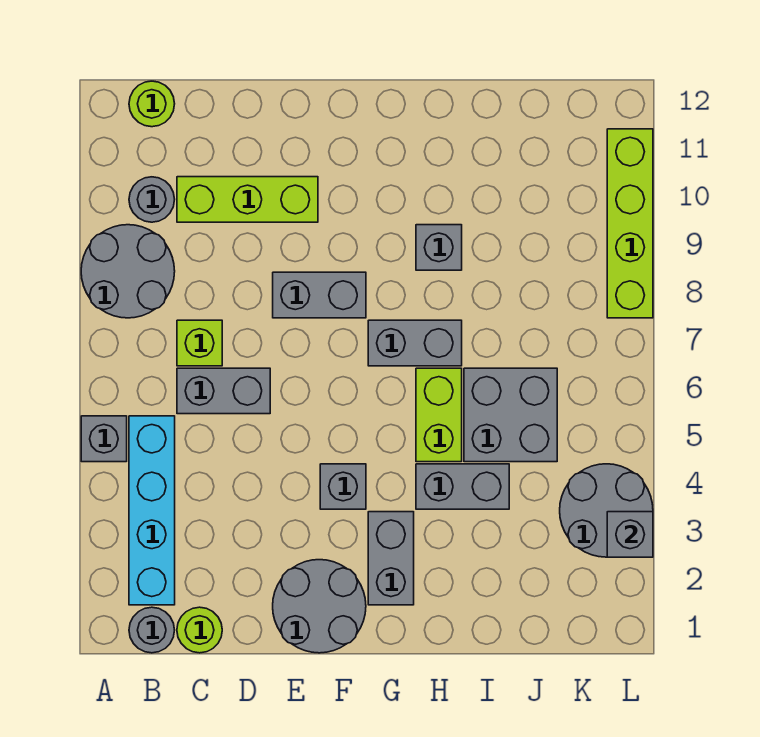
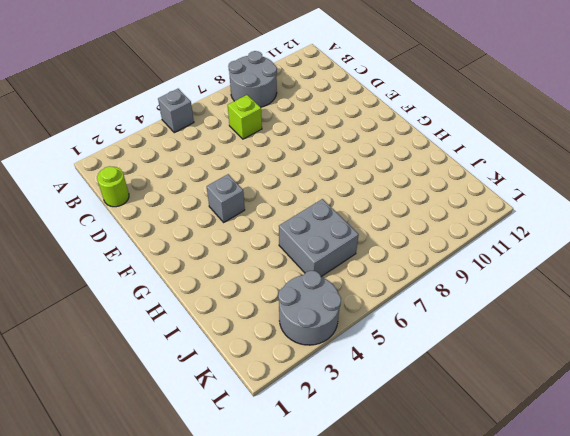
none -> grey 1x1 round brick [129,607,175,653]
none -> cyan 1x4 brick [129,416,175,605]
none -> grey 1x1 round brick [129,177,175,222]

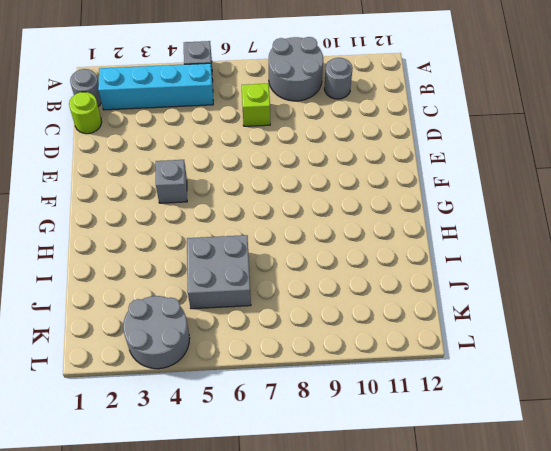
none -> lime 1x1 round brick [129,81,175,127]
none -> grey 1x2 brick [177,368,270,414]
none -> lime 1x3 brick [177,177,318,222]

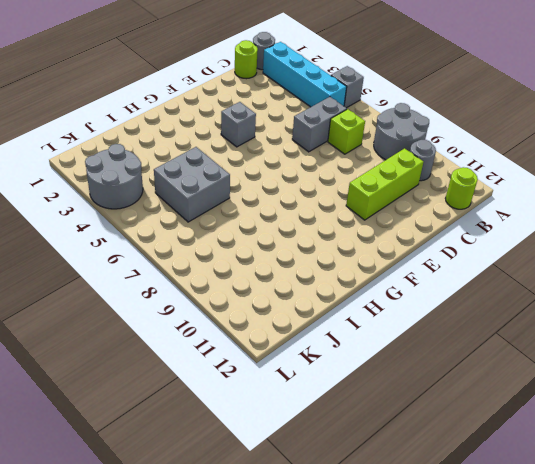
none -> grey 2x2 round brick [273,560,366,653]
none -> grey 1x2 brick [273,272,366,318]
none -> grey 1x2 brick [368,512,414,605]

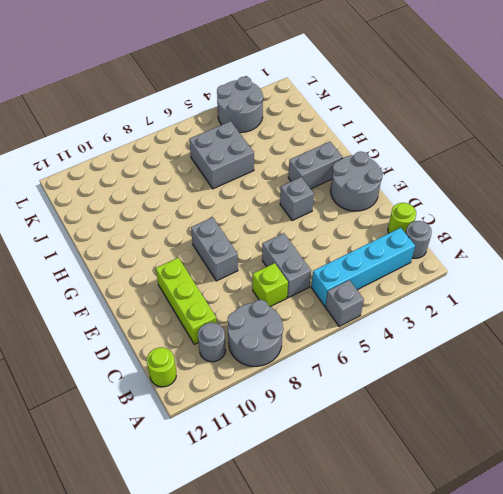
none -> grey 1x2 brick [368,320,462,366]
none -> grey 1x2 brick [416,464,509,509]
none -> lime 1x2 brick [416,368,462,462]

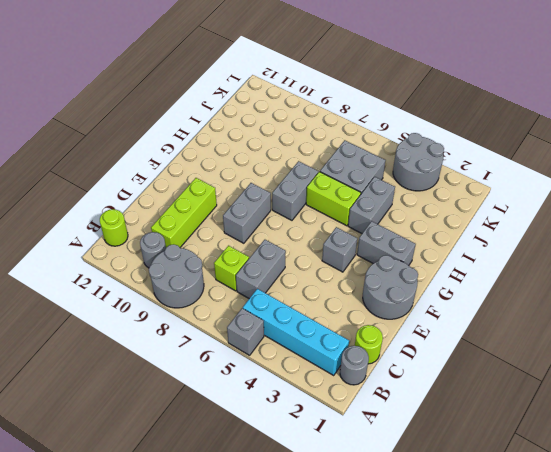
none -> grey 1x1 brick [416,225,462,270]
none -> lime 1x4 brick [607,129,653,318]
none -> grey 1x1 brick [607,512,653,557]

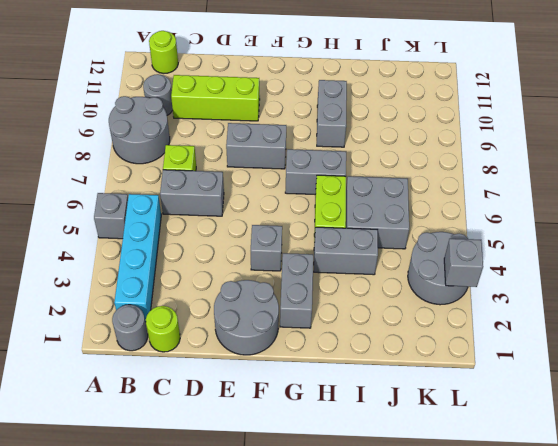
grey 1x2 brick [317,80,347,147] -> grey 1x1 brick [416,225,462,270]
none -> lime 1x4 brick [607,129,653,318]

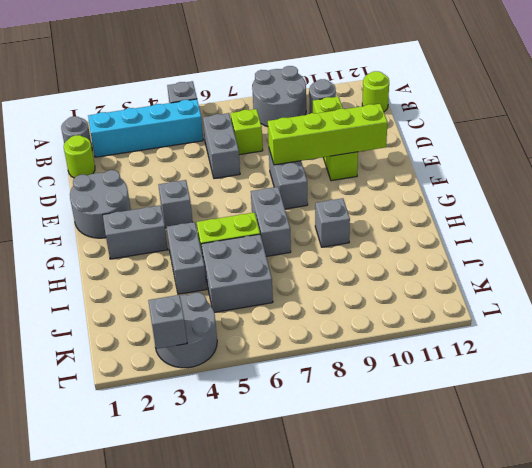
lime 1x4 brick [268,104,388,165] -> lime 1x4 brick moved to [607,129,653,318]

